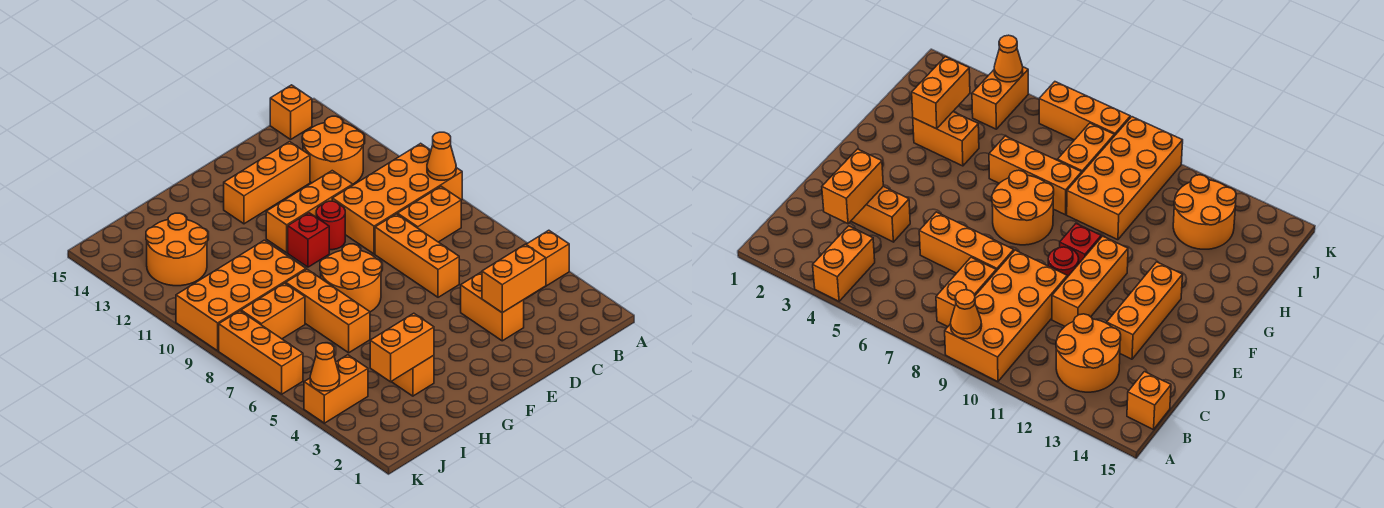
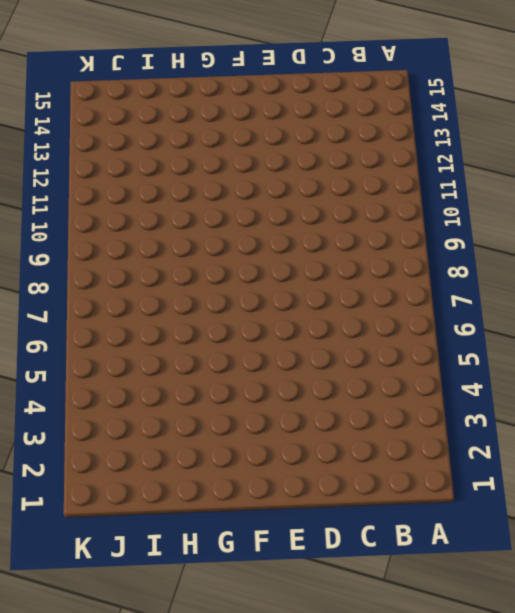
none -> orange 1x2 brick [526,230,569,298]
none -> orange 2x4 brick [332,143,462,254]
none -> orange 1x2 brick [397,186,461,242]

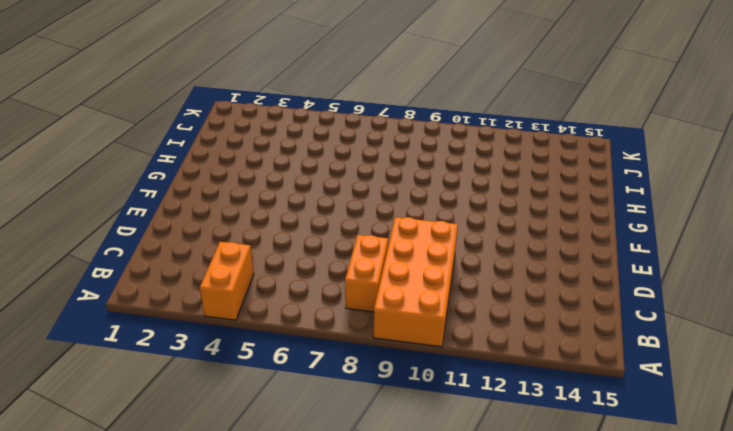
none -> orange 2x2 round brick [302,116,364,184]
none -> orange 1x1 brick [270,85,312,139]
none -> orange 1x2 brick [461,272,524,341]

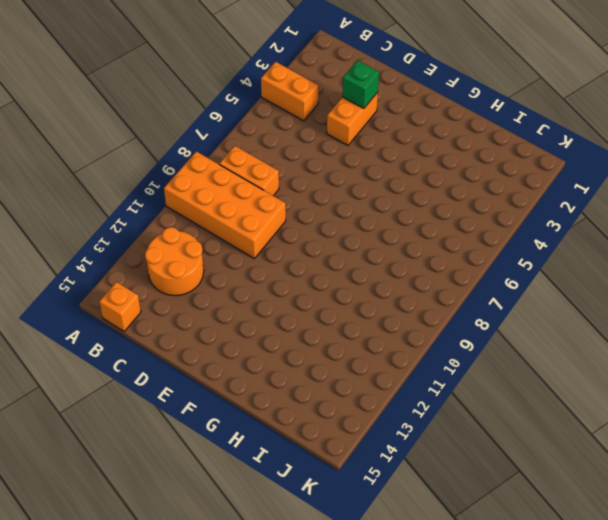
green 1x1 brick [342,60,379,108] -> orange 1x2 brick [482,244,546,313]
none -> orange 1x3 brick [375,214,459,297]
none -> orange 1x3 brick [266,171,353,253]
none -> orange 1x3 brick [224,142,310,224]

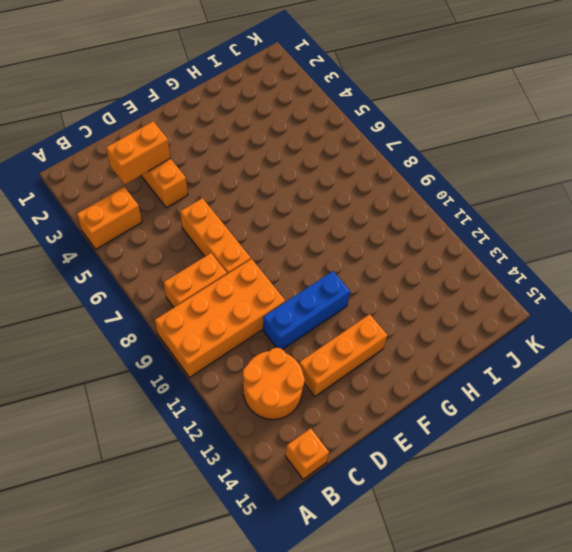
blue 1x3 brick [263,271,350,350] -> orange 1x3 brick [266,171,353,253]
none -> red 1x1 round brick [316,201,345,250]
none -> orange 2x2 round brick [320,244,382,312]
none -> red 1x1 brick [288,213,329,267]

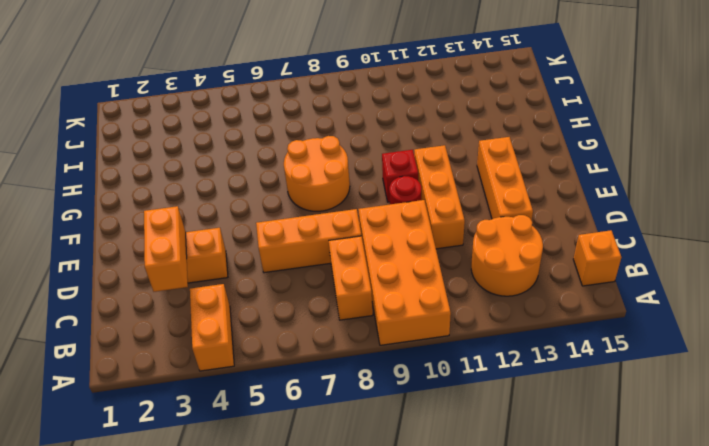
none -> orange 1x2 brick [391,355,434,396]
none -> orange 1x3 brick [286,269,370,353]
none -> orange 2x4 brick [176,240,306,351]

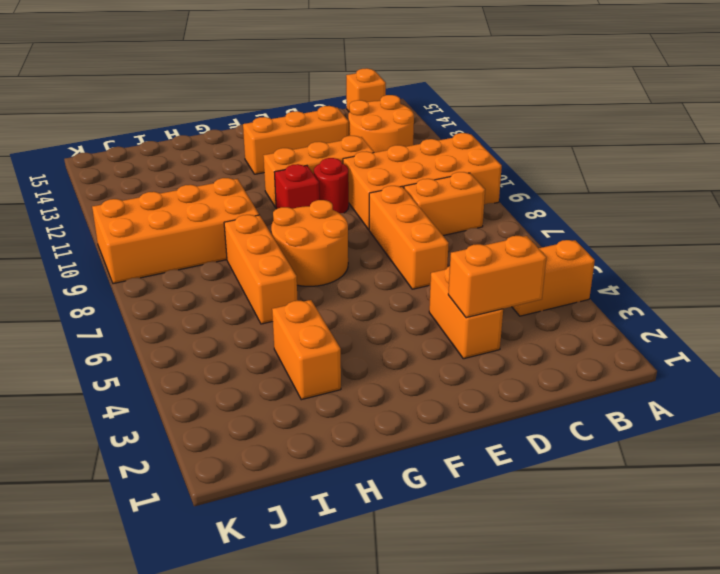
none -> orange 1x2 brick [241,283,305,339]
none -> orange 2x2 round brick [146,213,208,286]
none -> orange 1x2 brick [304,355,368,423]

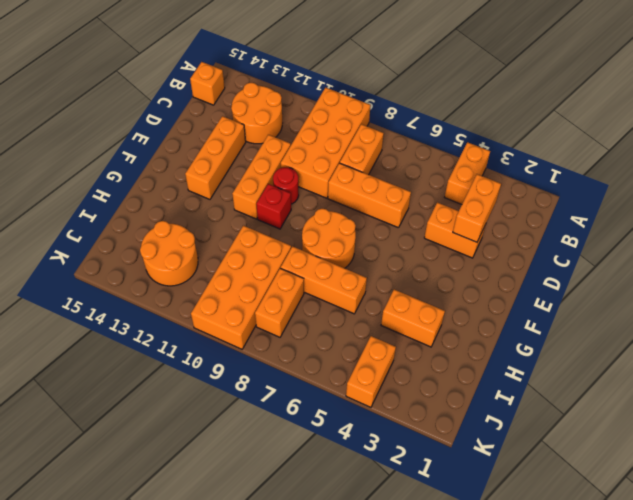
none -> orange 1x3 brick [219,311,303,394]
none -> orange 1x1 cone [427,132,456,180]
none -> orange 1x2 brick [370,313,434,382]

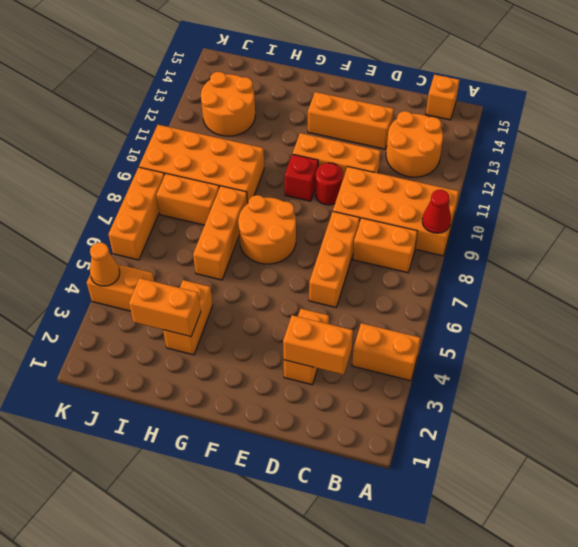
red 1x1 cone [422,190,451,233] -> orange 1x1 cone [427,132,456,180]

